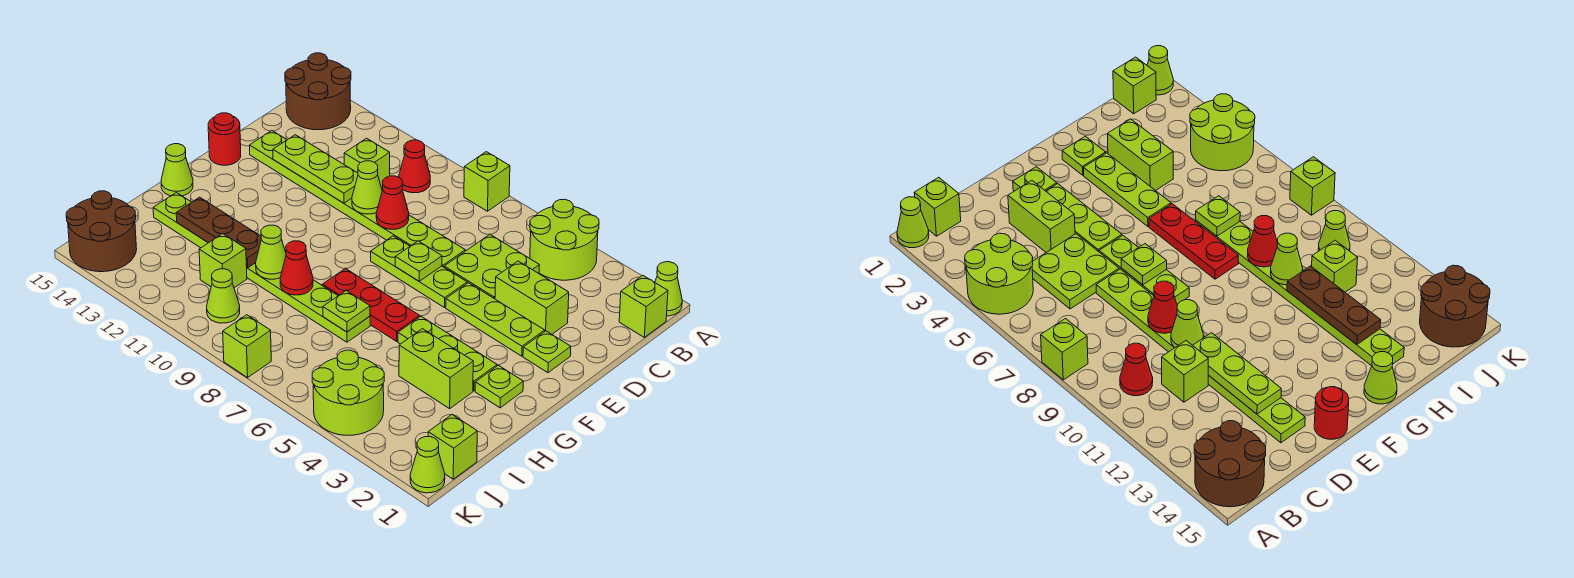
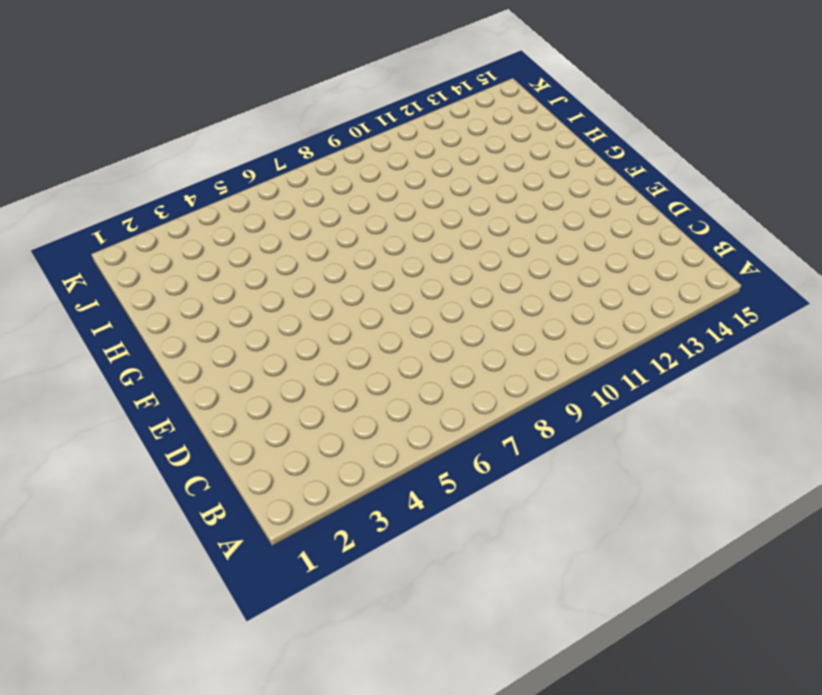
none -> lime 1x1 cone [655,262,682,316]
none -> lime 2x2 round brick [530,199,599,280]
none -> lime 1x1 brick [464,152,510,211]
none -> brown 2x2 round brick [285,53,351,130]

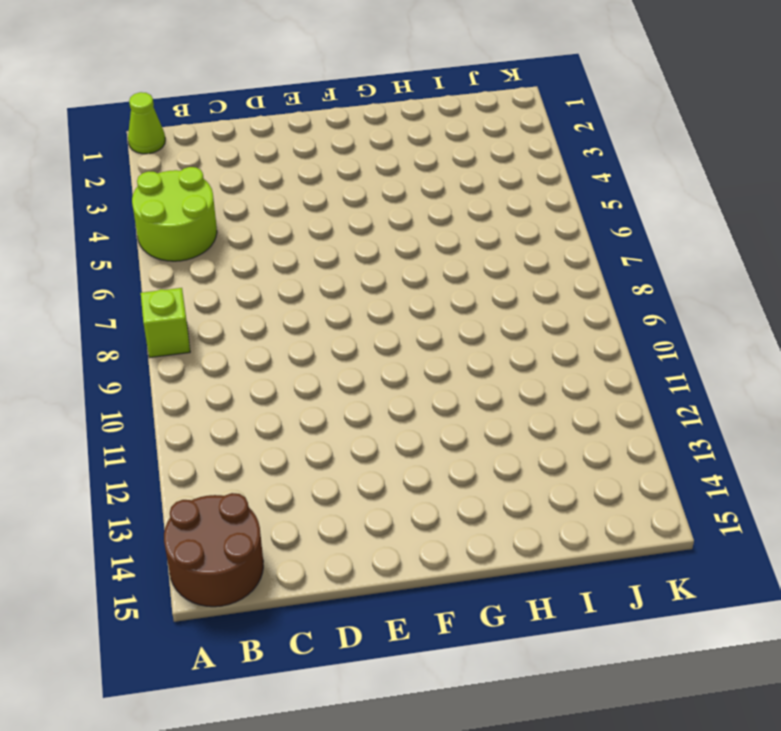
none -> lime 1x1 brick [619,275,668,337]
none -> red 1x1 cone [399,140,430,193]
none -> lime 2x2 plate [444,234,539,299]
none -> lime 1x1 brick [344,138,390,188]

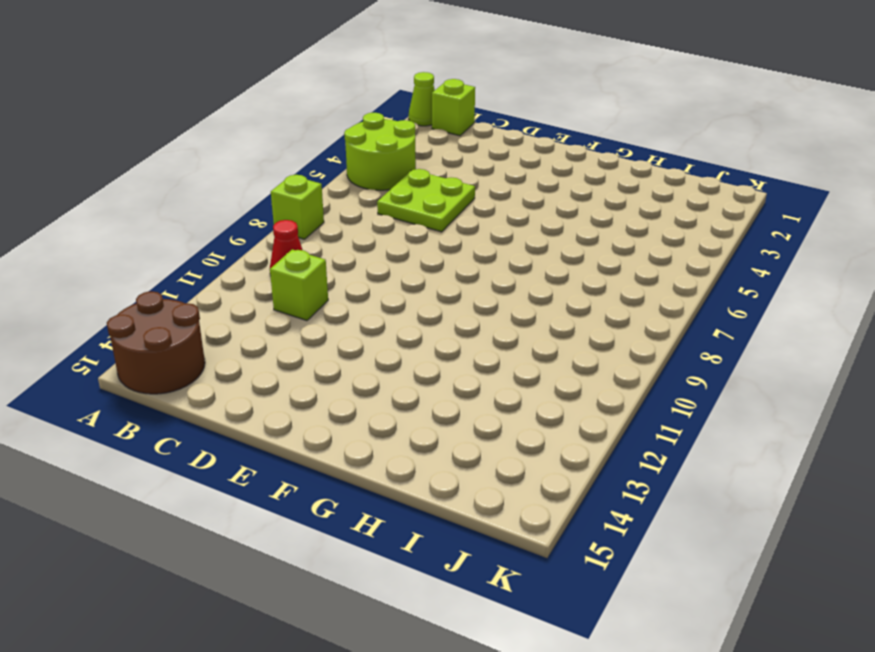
none -> lime 1x2 brick [495,261,569,334]
none -> lime 1x8 plate [250,131,465,267]
none -> lime 1x1 plate [523,331,571,373]
none -> lime 1x3 plate [446,283,545,356]

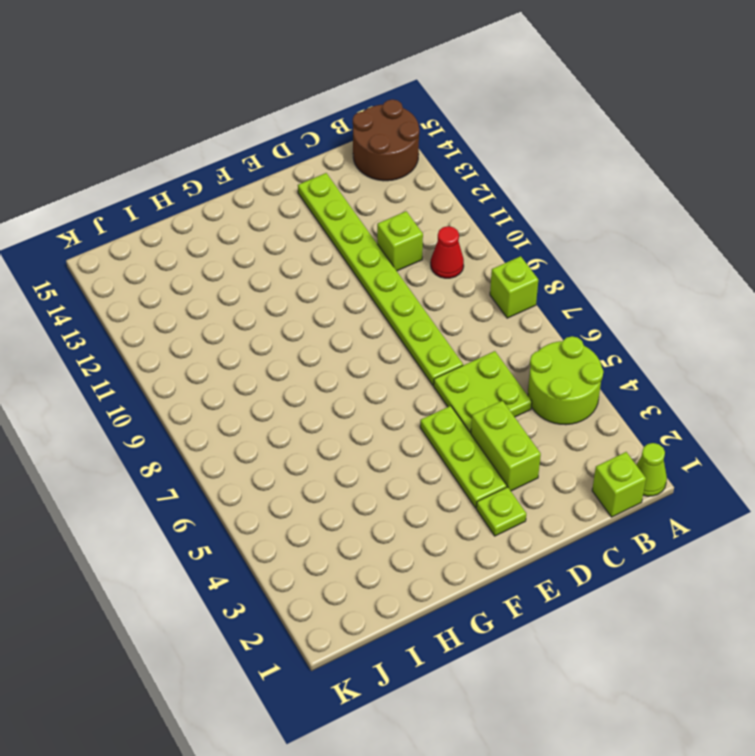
none -> lime 1x3 plate [371,236,467,308]
none -> red 1x1 round brick [208,113,241,165]
none -> lime 1x1 plate [475,365,523,408]
none -> lime 1x3 plate [398,316,497,391]

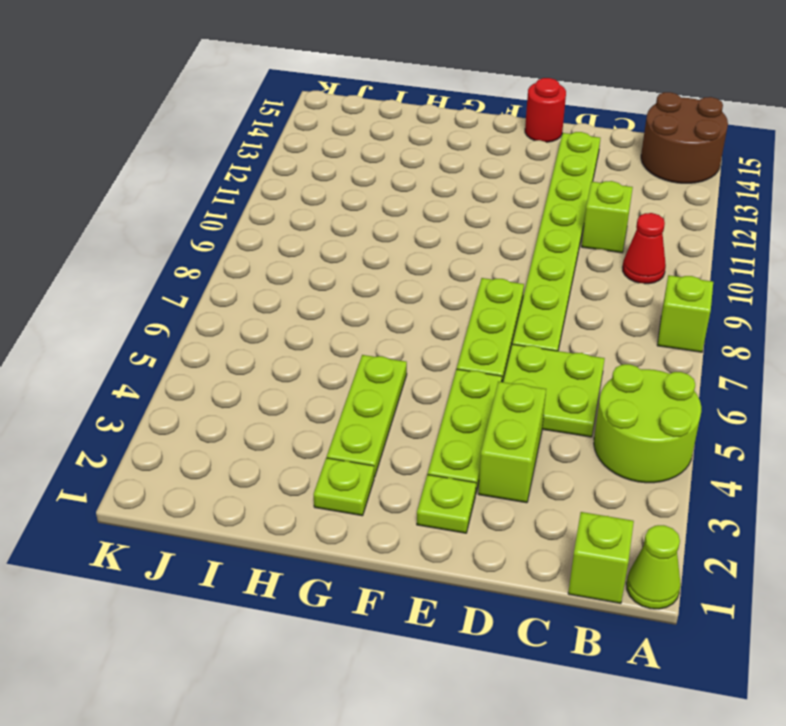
none -> red 1x3 plate [322,268,420,341]
none -> lime 1x1 cone [161,144,193,196]
none -> lime 1x2 brick [399,329,473,409]
none -> lime 1x8 plate [153,193,370,342]

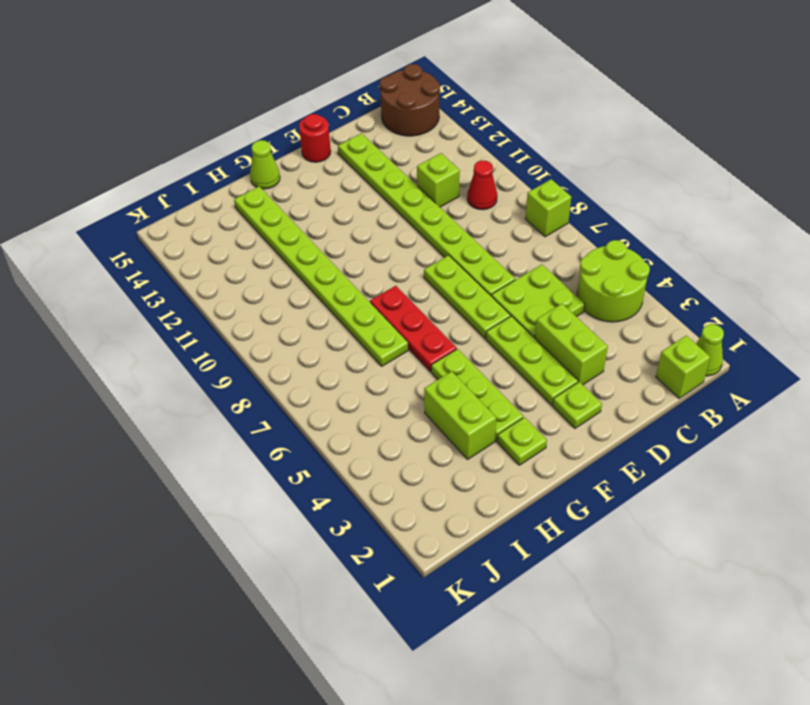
none -> lime 1x1 brick [199,234,247,288]
none -> lime 1x1 brick [428,415,477,479]
none -> lime 2x2 round brick [312,350,384,435]
none -> lime 1x1 cone [207,269,240,323]

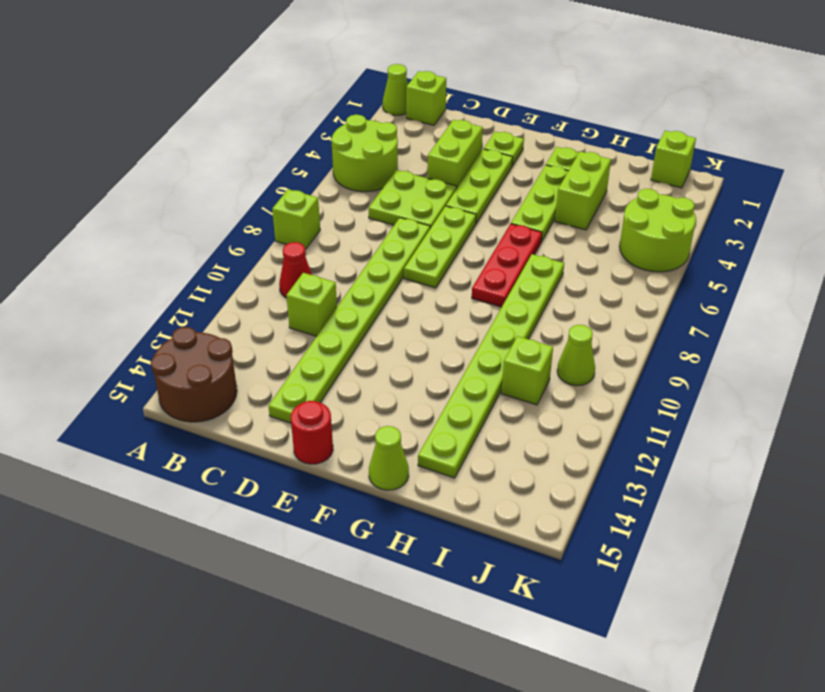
none -> brown 2x2 round brick [66,191,137,272]
none -> lime 1x1 cone [410,437,445,493]
none -> lime 1x1 brick [223,315,271,378]
none -> red 1x1 cone [376,176,409,229]

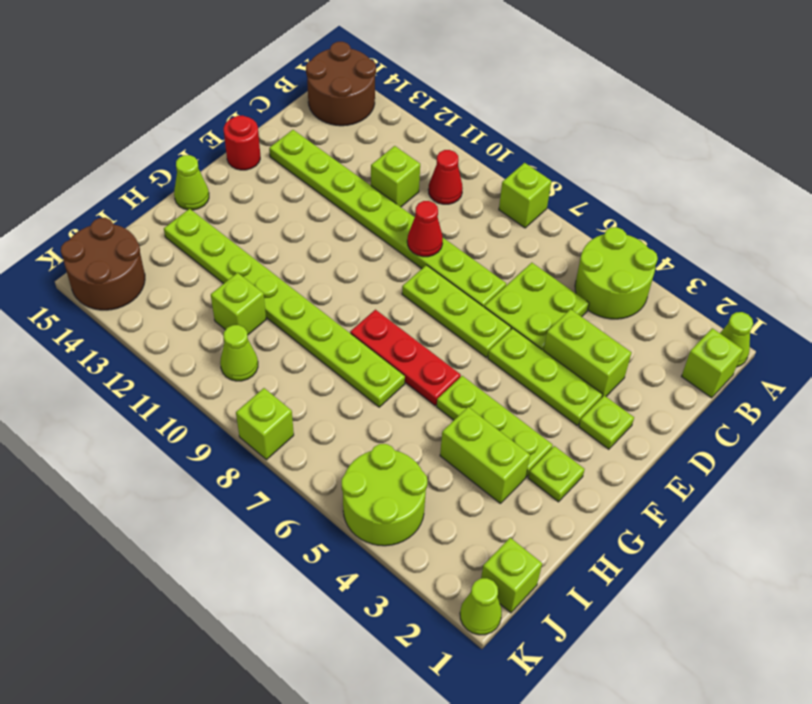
none -> lime 1x1 cone [352,161,382,214]
none -> lime 1x3 plate [273,135,358,203]
none -> lime 1x1 plate [395,241,442,281]
none -> lime 1x1 plate [323,291,370,332]

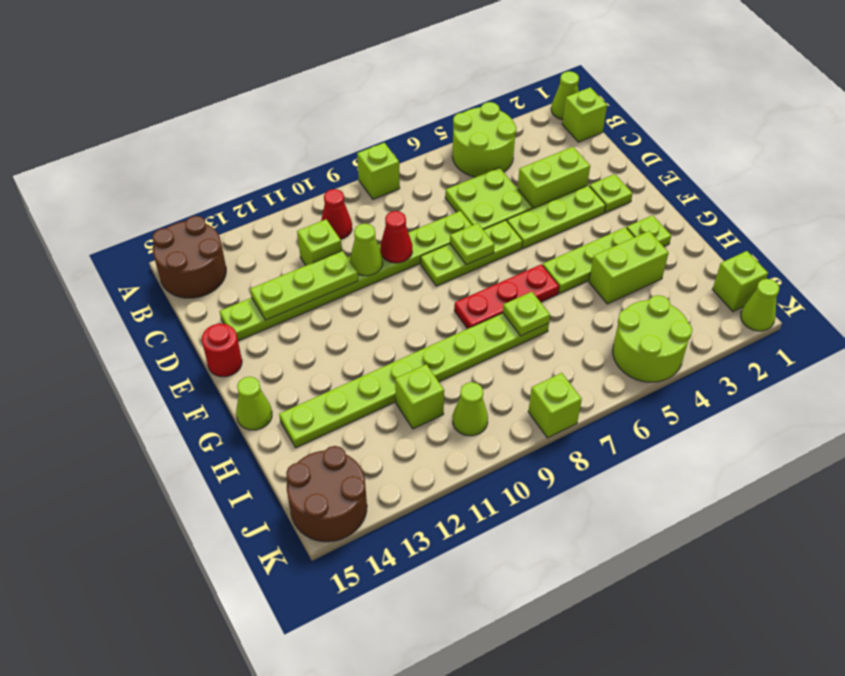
none -> red 1x1 cone [280,241,313,295]
none -> lime 1x1 cone [256,225,286,279]
none -> brown 1x3 plate [176,197,261,268]

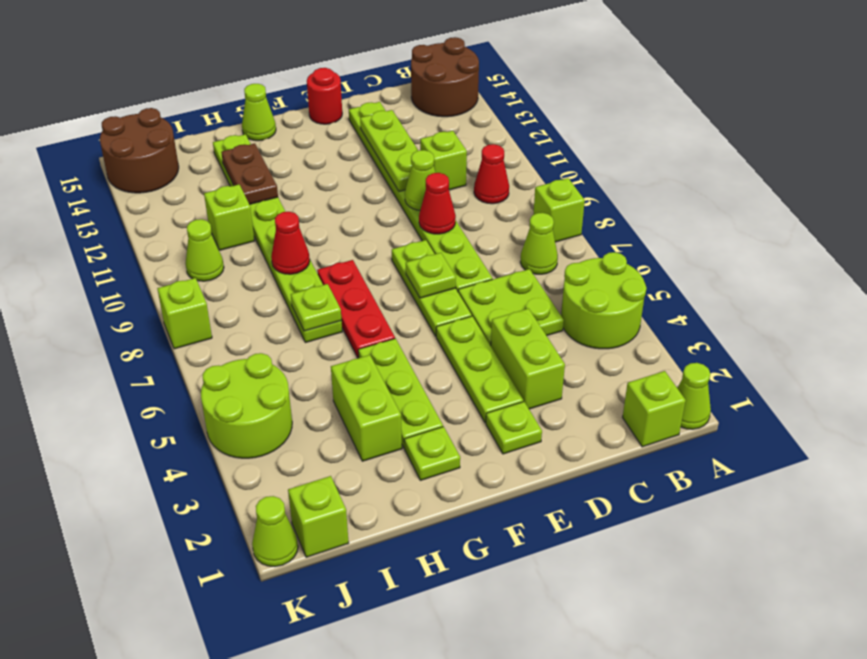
lime 1x1 cone [520,213,558,274] -> lime 1x1 cone moved to [256,225,286,279]
brown 1x2 plate [221,143,278,204] -> brown 1x3 plate [176,197,261,268]

